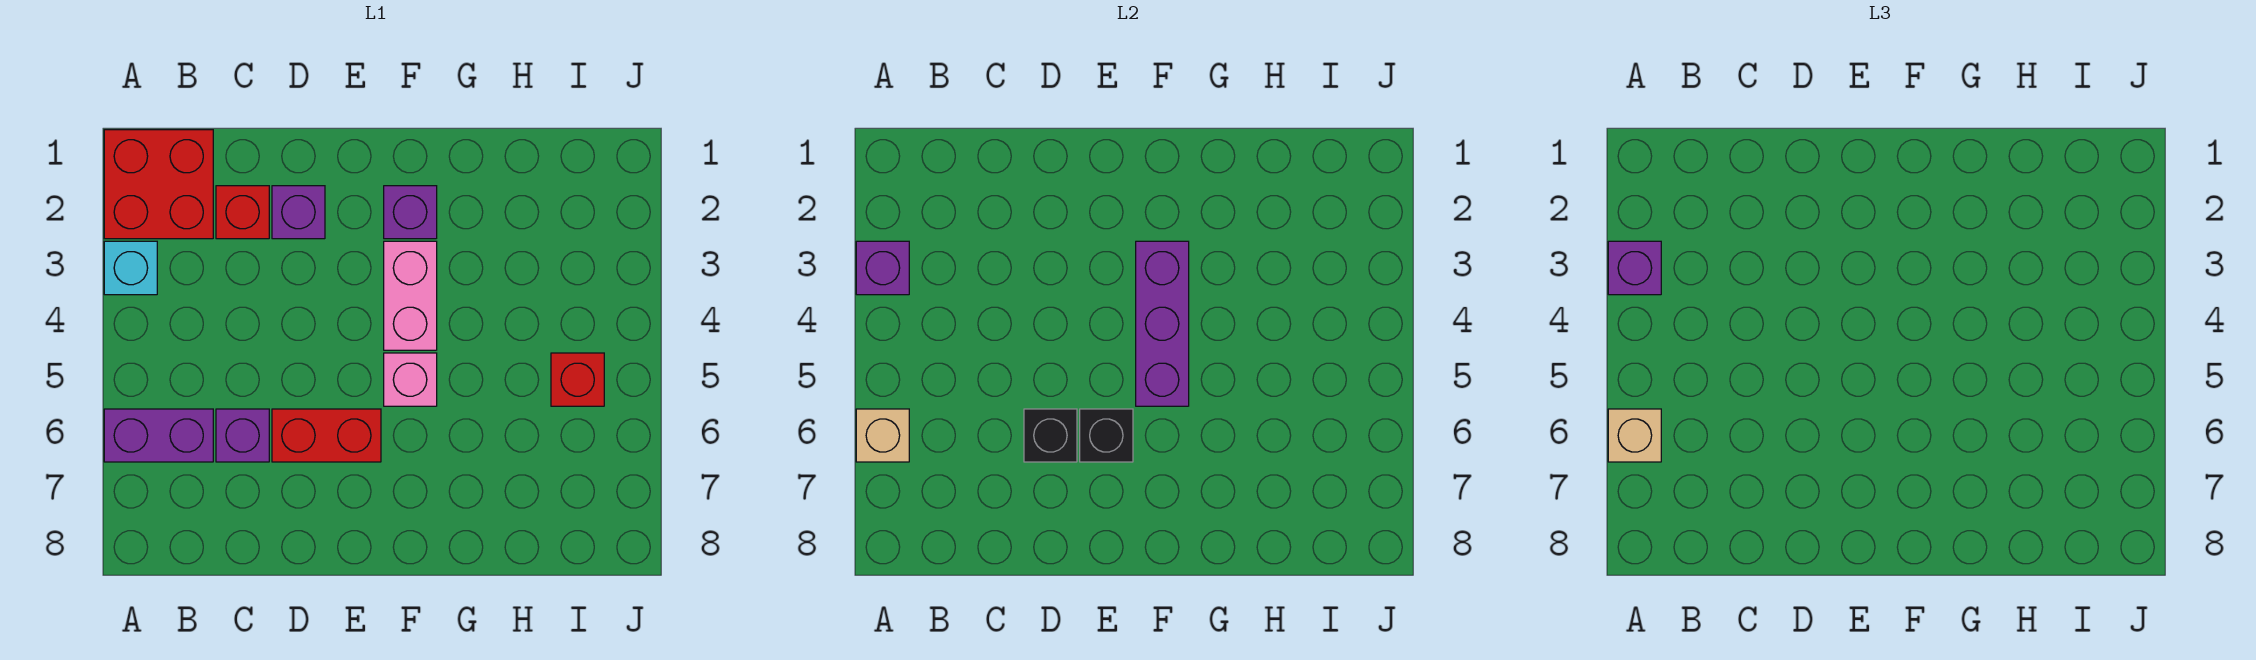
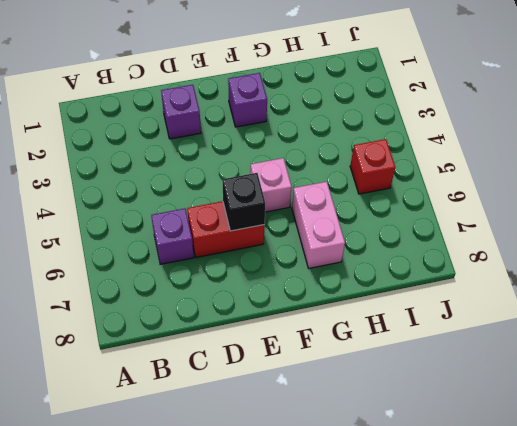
pink 1x2 brick [292,182,345,268] -> pink 1x2 brick moved to [384,241,437,350]
none -> red 2x2 brick [104,130,213,239]
none -> cyan 1x1 brick [104,241,157,295]
none -> purple 1x2 brick [104,409,213,462]

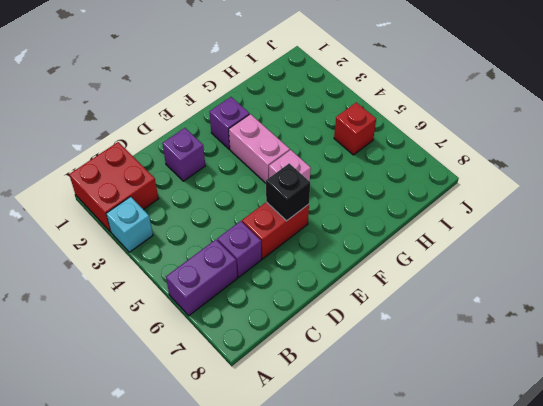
none -> red 1x1 brick [216,186,269,239]
none -> purple 1x1 brick [856,241,909,295]
none -> tan 1x1 brick [856,409,909,462]

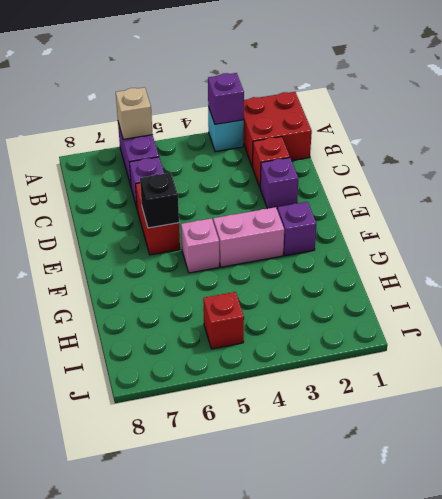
none -> black 1x1 brick [1024,409,1077,462]
none -> purple 1x3 brick [1136,241,1189,406]
none -> purple 1x1 brick [1608,241,1661,295]

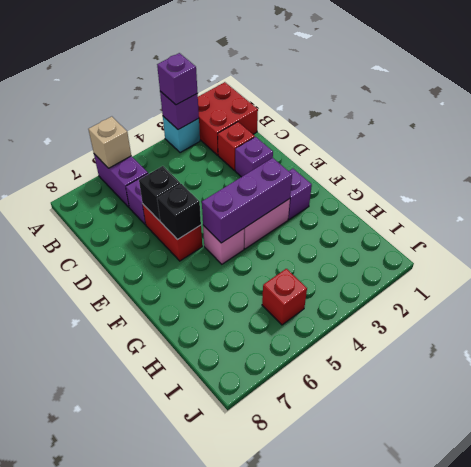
none -> tan 1x1 brick [1608,409,1661,462]

